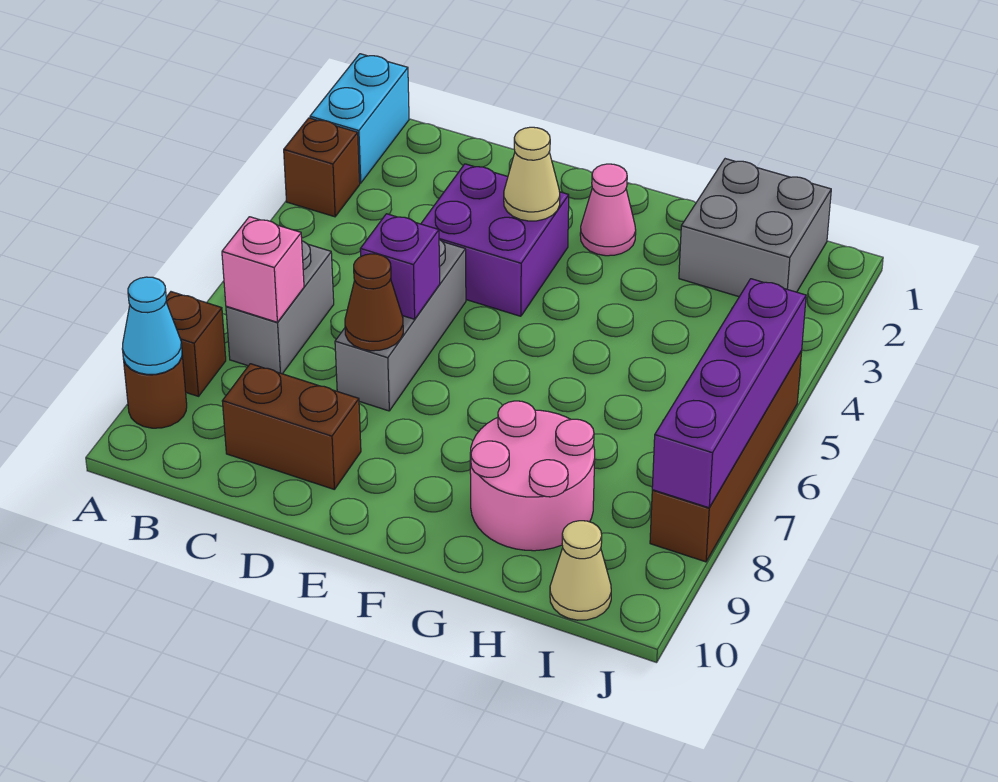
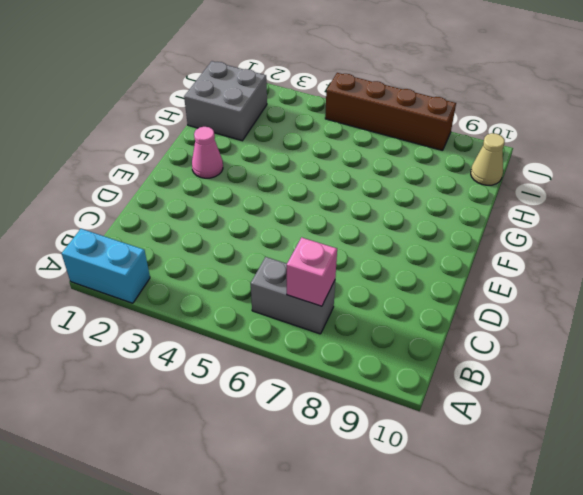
none -> brown 1x1 brick [284,118,360,217]
none -> brown 1x1 brick [166,292,226,396]
none -> brown 1x1 round brick [124,356,187,428]

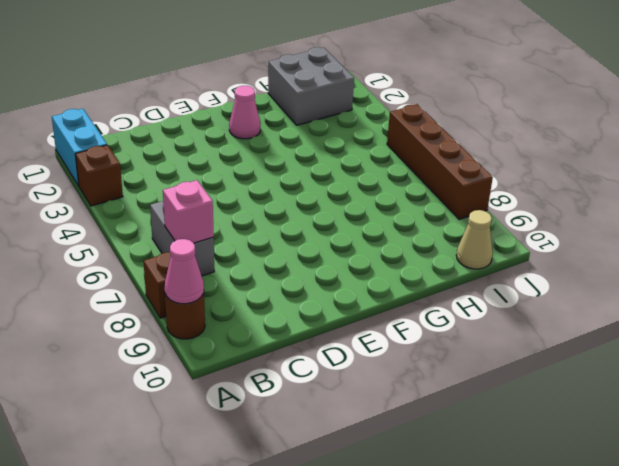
pink 1x1 cone [165,239,204,304] -> cyan 1x1 cone [122,277,182,374]
none -> brown 1x2 brick [222,364,361,489]
none -> purple 2x2 brick [421,164,569,316]
none -> grey 1x3 brick [335,240,466,411]

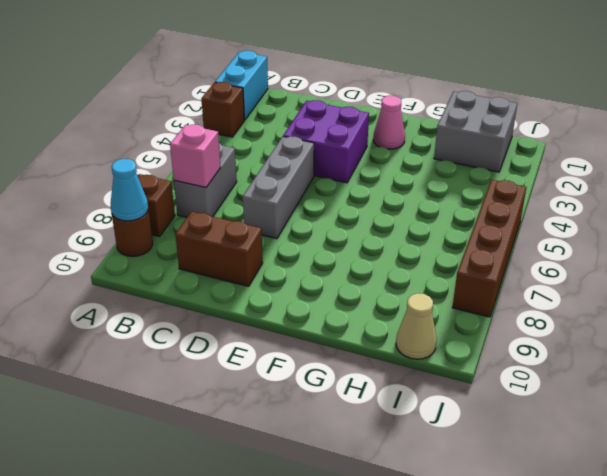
none -> pink 2x2 round brick [470,401,595,551]
none -> purple 1x1 brick [360,214,440,319]
none -> brown 1x1 cone [345,254,403,351]

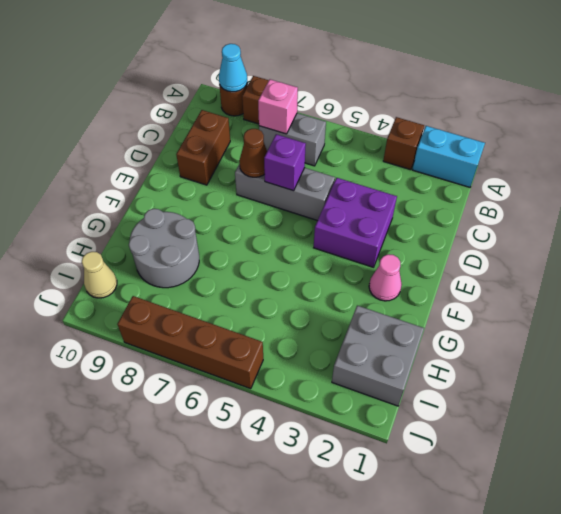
grey 2x2 round brick [129,209,199,288] -> pink 2x2 round brick [470,401,595,551]
none -> tan 1x1 cone [504,127,560,221]
none -> purple 1x4 brick [652,279,806,508]

